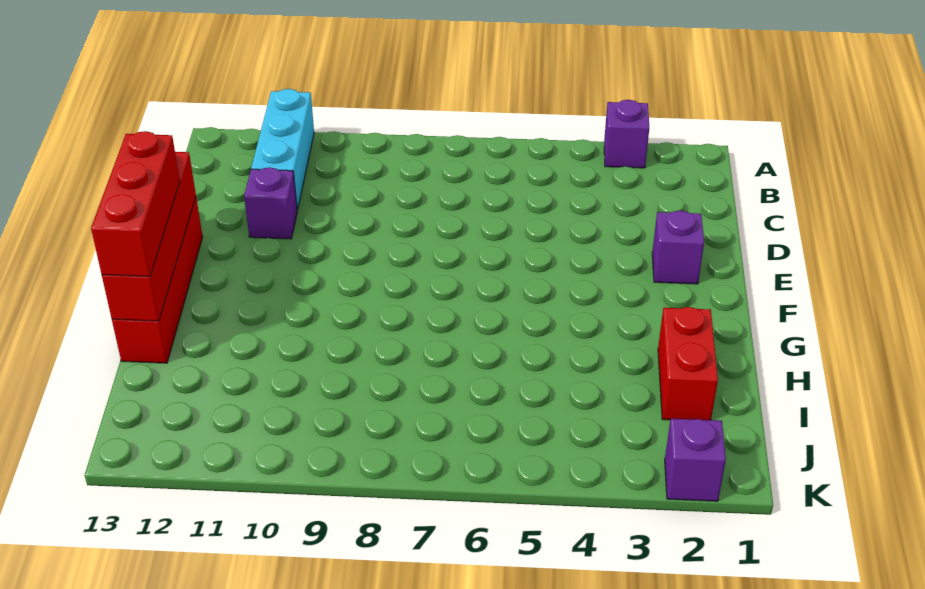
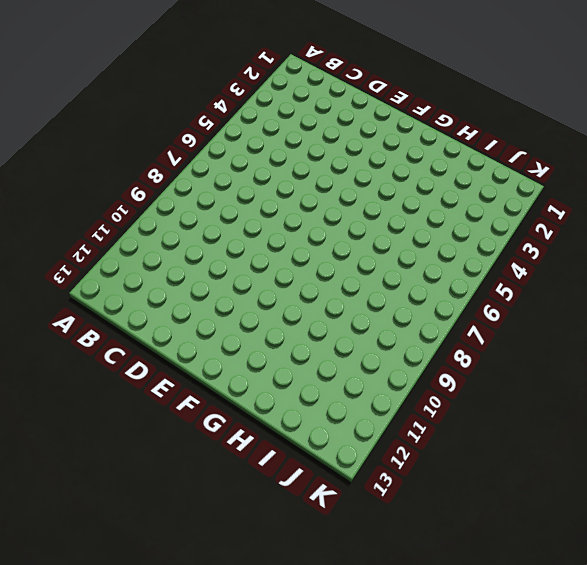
none -> purple 1x1 brick [604,100,649,168]
none -> cyan 1x3 brick [251,89,314,210]

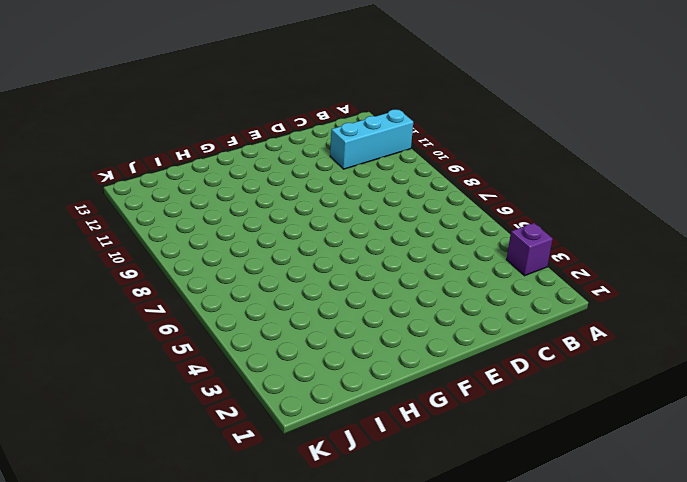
none -> purple 1x1 brick [244,167,297,239]
none -> purple 1x1 brick [652,211,704,284]

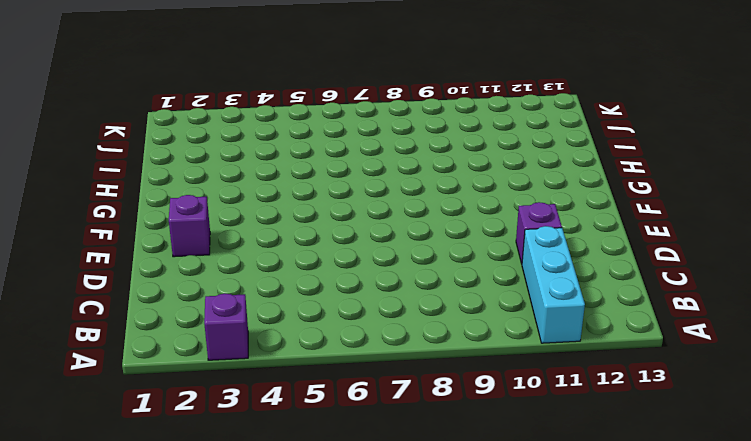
none -> red 1x4 brick [112,198,203,363]
none -> red 1x2 brick [658,307,718,420]

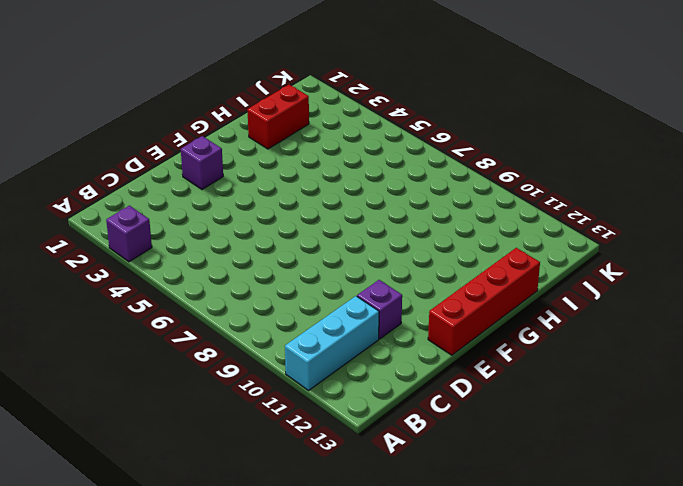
none -> purple 1x1 brick [665,419,726,501]
none -> red 1x4 brick [102,152,196,321]

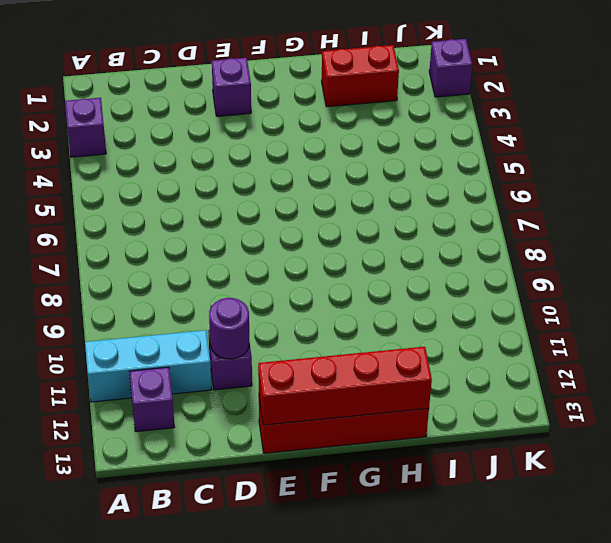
purple 1x1 brick [130,367,174,432] -> none
purple 1x1 round brick [209,298,249,359] -> none
none -> red 1x3 brick [91,131,180,277]

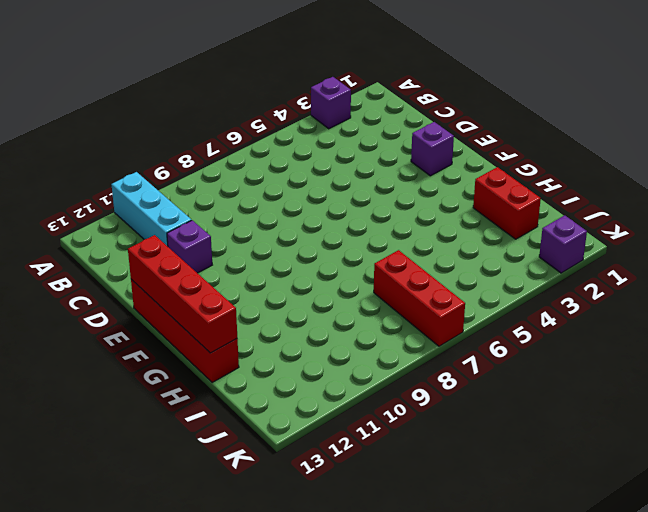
red 1x3 brick [374,250,465,346] -> red 1x3 brick moved to [91,131,180,277]

